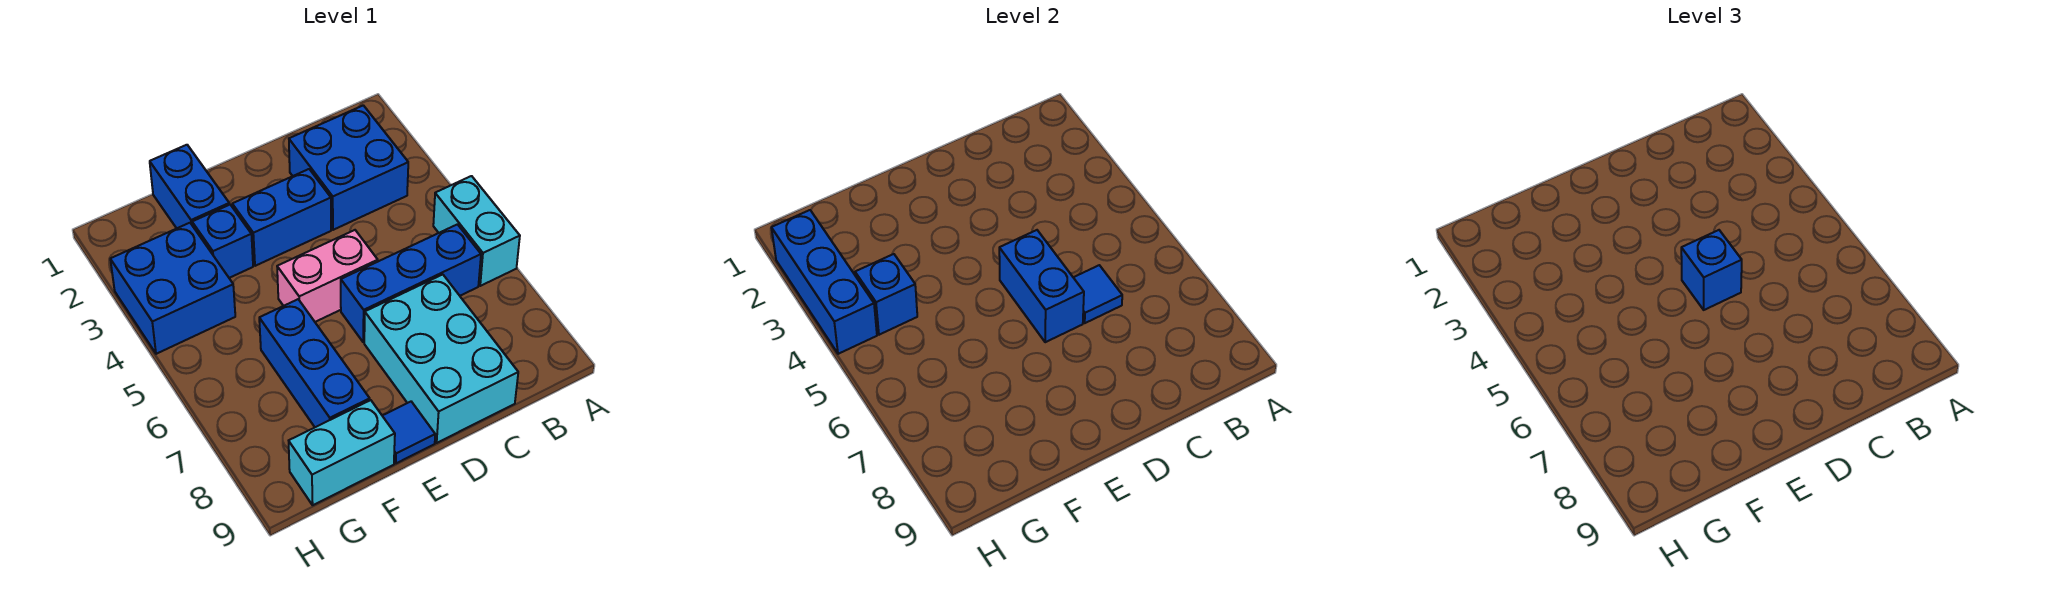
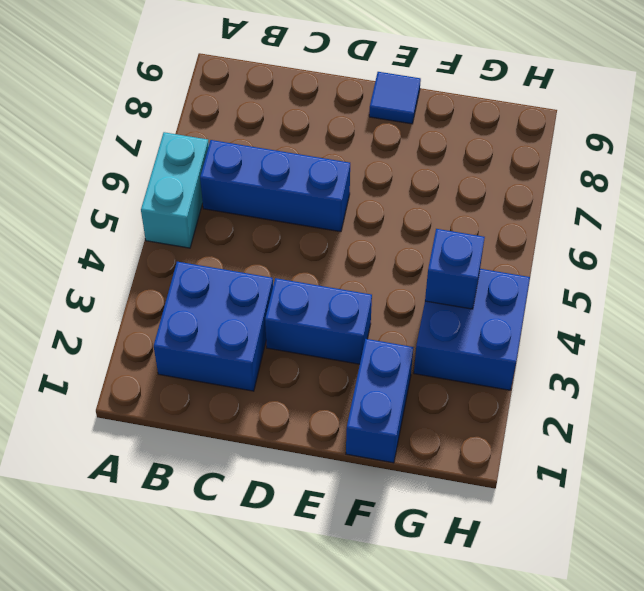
none -> cyan 2x3 brick [364,275,518,443]
none -> pink 1x2 brick [277,230,378,322]
none -> blue 1x1 brick [192,205,253,278]

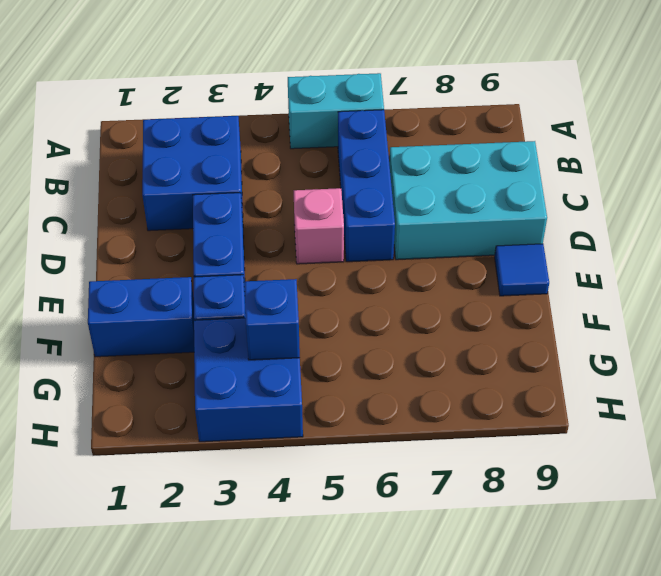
pink 1x1 brick [294,188,344,264] -> pink 1x2 brick [277,230,378,322]
none -> blue 1x3 brick [259,299,370,427]
none -> cyan 1x2 brick [289,400,395,505]
none -> blue 1x1 tile [1073,265,1122,323]

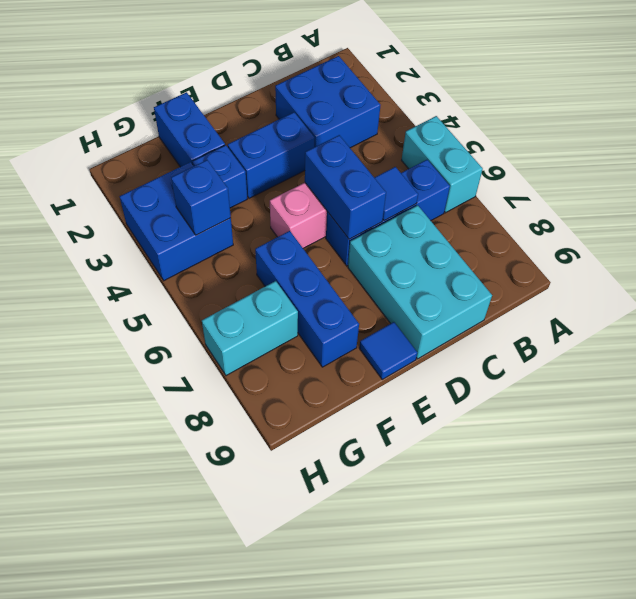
cyan 1x2 brick [202,281,298,376] -> cyan 1x2 brick moved to [289,400,395,505]
none -> blue 1x3 brick [771,210,877,354]
none -> blue 1x1 brick [1681,230,1742,310]

